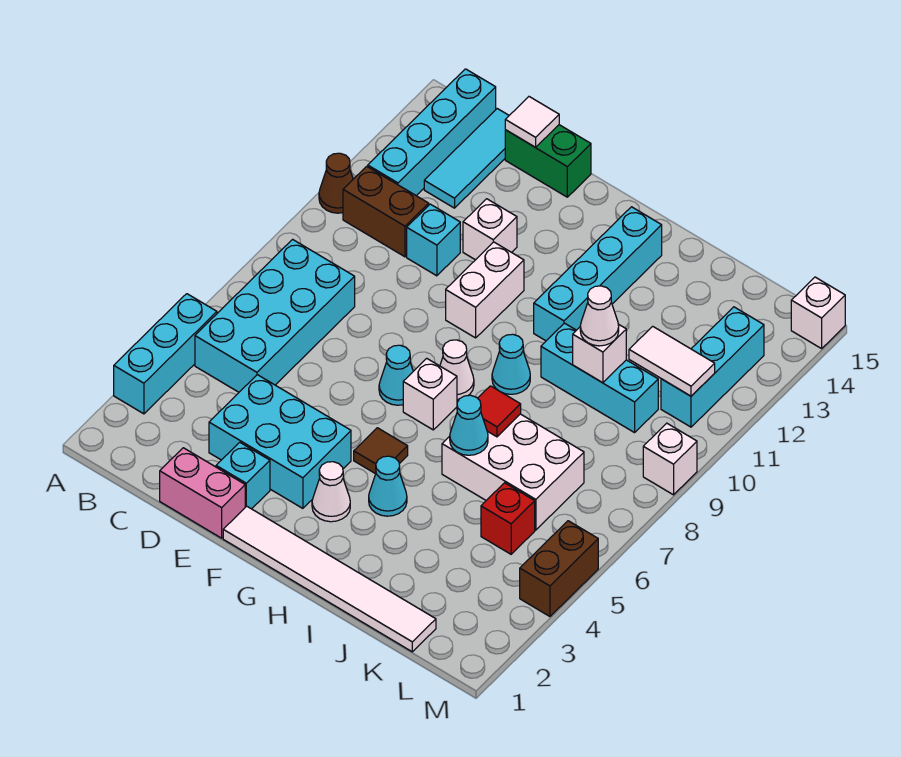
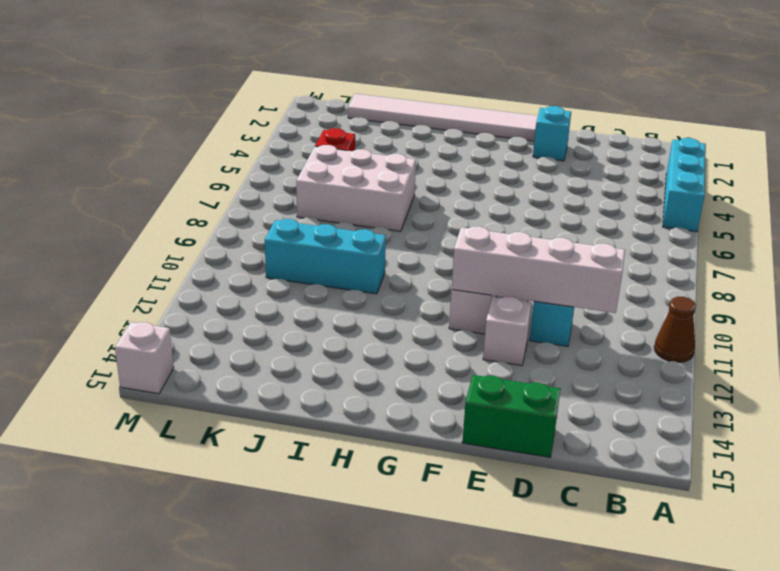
white 1x4 brick [452,226,625,313] -> none
none -> cyan 2x4 brick [195,239,355,392]
none -> brown 1x2 brick [343,166,429,257]
none -> cyan 1x4 brick [368,69,496,196]
none -> cyan 1x3 tile [424,109,509,208]

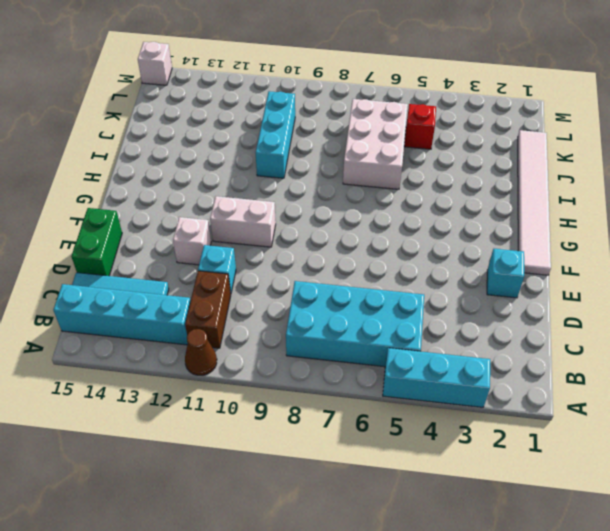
none -> pink 1x2 brick [160,448,245,538]
none -> cyan 2x3 brick [209,375,351,508]
none -> cyan 1x1 cone [379,345,413,405]
none -> white 1x1 cone [312,462,350,522]

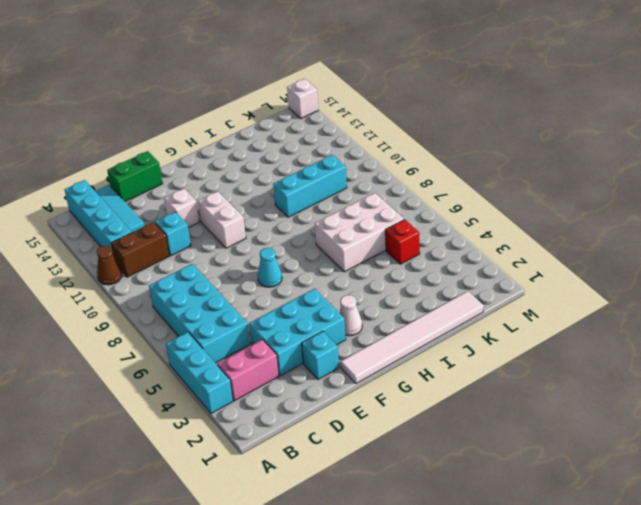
pink 1x2 brick [218,340,279,401] -> pink 1x2 brick moved to [160,448,245,538]
none -> brown 1x1 tile [354,428,408,474]
none -> white 1x1 brick [403,358,457,430]
none -> white 1x1 cone [440,340,474,400]
none -> cyan 1x1 cone [369,456,407,516]

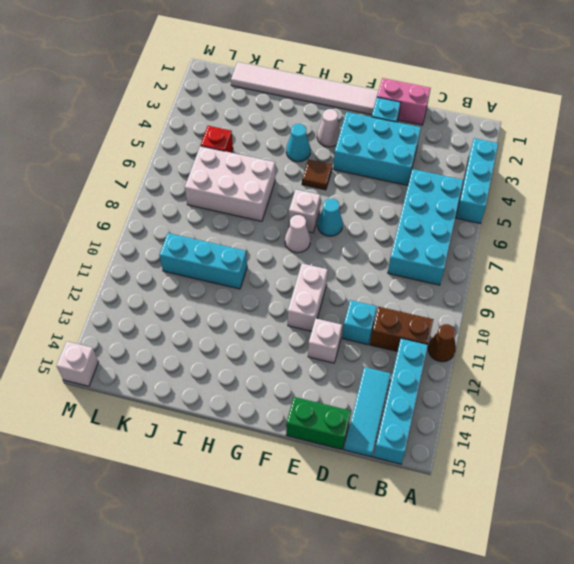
none -> cyan 1x1 cone [492,334,530,394]
none -> cyan 1x4 brick [534,207,662,341]
none -> cyan 1x3 brick [661,307,764,427]
none -> brown 1x2 brick [520,521,598,616]

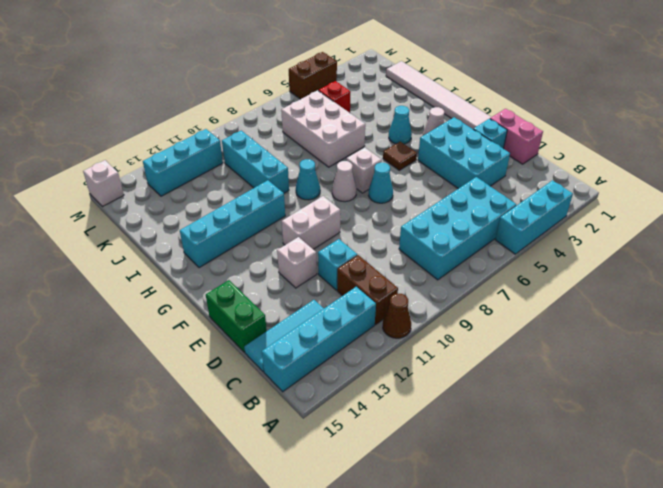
none -> white 1x1 brick [643,423,697,495]
none -> white 1x1 tile [505,97,559,147]
none -> cyan 1x1 cone [450,395,488,455]
none -> red 1x1 tile [478,386,521,437]

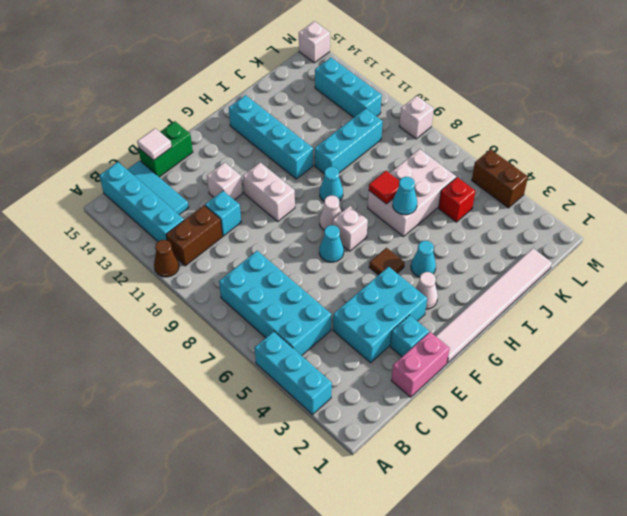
none -> white 1x1 brick [573,324,626,383]
none -> white 1x2 tile [629,326,715,396]
none -> white 1x1 cone [580,286,619,346]

